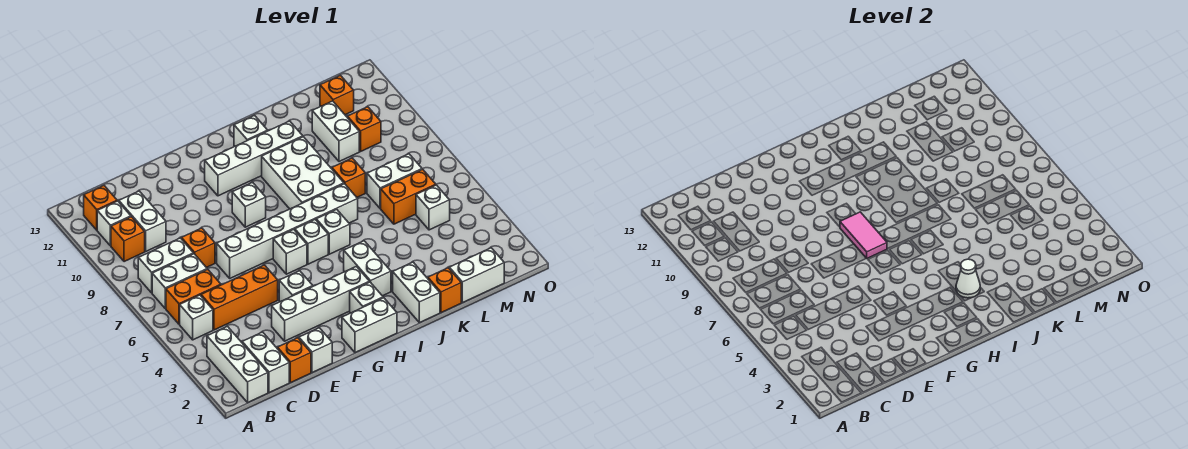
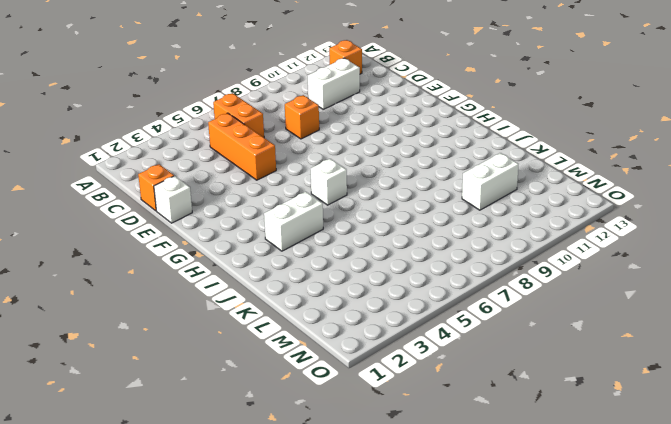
none -> white 1x3 brick [207,326,268,402]
none -> white 1x1 brick [180,295,213,340]
none -> white 1x2 brick [152,254,207,308]
none -> white 1x2 brick [138,238,193,293]

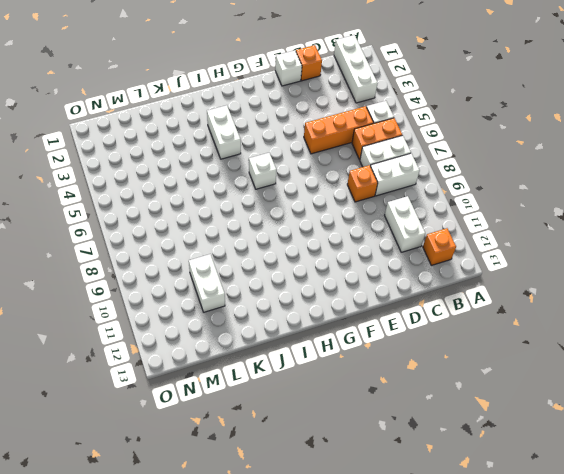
none -> orange 1x1 brick [111,217,145,262]
none -> white 1x1 brick [97,201,131,246]
none -> white 1x2 brick [242,332,289,393]
none -> white 1x4 brick [272,266,369,341]

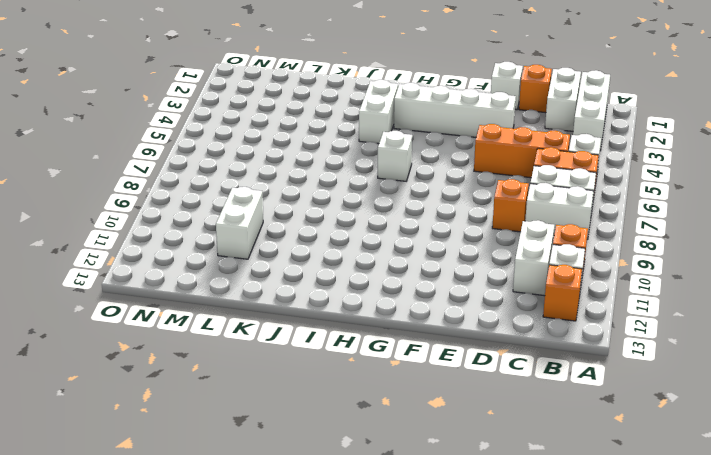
none -> white 1x6 brick [217,184,358,278]
none -> white 1x1 brick [279,271,313,302]
none -> white 1x2 brick [342,298,397,353]
none -> white 1x1 brick [273,229,307,274]

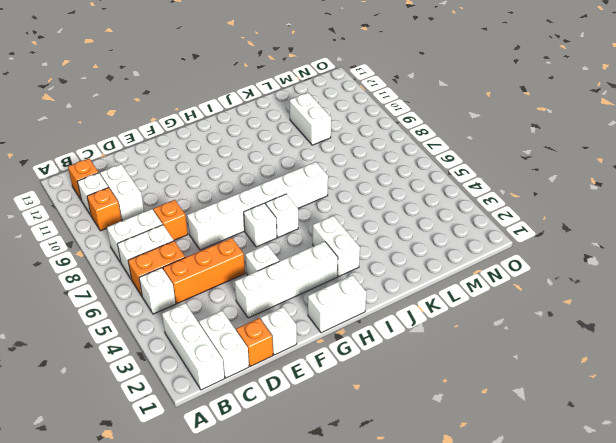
none -> white 1x1 brick [232,182,266,227]
none -> white 1x4 brick [205,121,303,196]
none -> white 1x1 brick [350,282,383,313]
none -> white 1x1 brick [316,209,350,254]

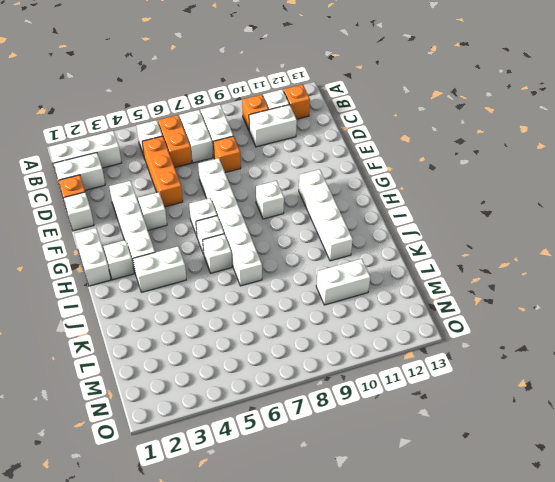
none -> white 2x3 brick [262,137,344,209]
none -> white 1x1 brick [234,115,268,146]
none -> white 1x2 brick [393,262,440,323]
none -> orange 1x1 brick [428,268,461,313]

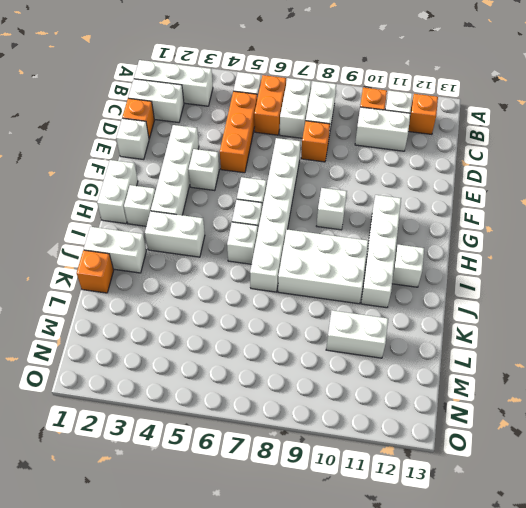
none -> orange 1x1 brick [332,158,365,197]
none -> white 1x2 brick [449,248,504,303]
none -> orange 1x2 brick [381,169,436,224]
none -> white 1x2 brick [367,154,422,209]

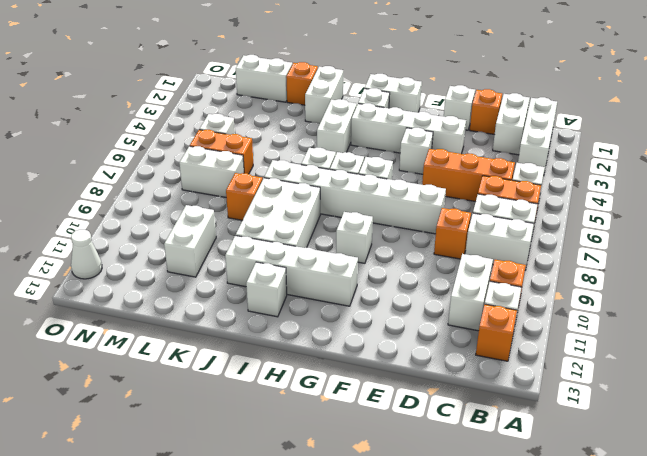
white 1x1 cone [71,230,102,279] -> white 1x1 cone moved to [956,259,980,298]
none -> orange 1x1 brick [347,107,381,151]
none -> orange 1x1 brick [320,75,354,115]
none -> pink 1x2 tile [840,212,887,258]

